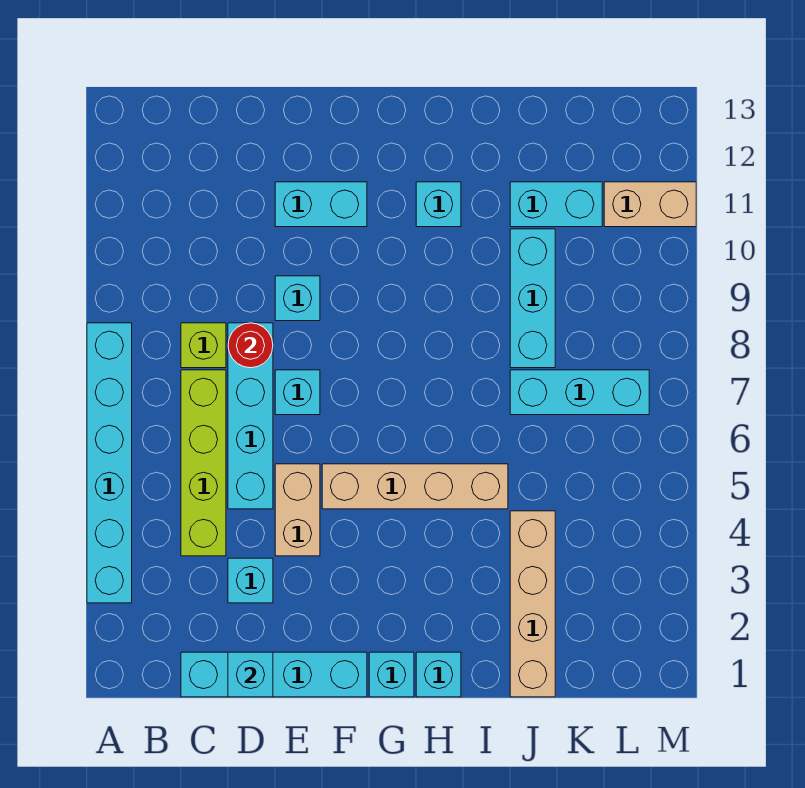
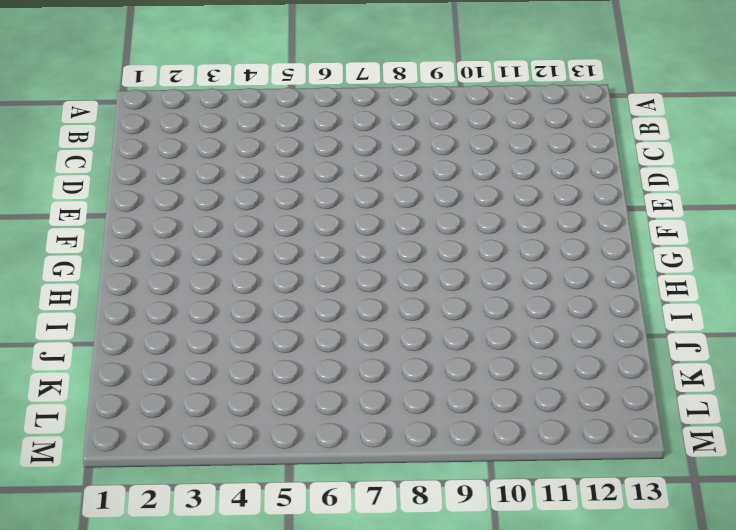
none -> cyan 1x6 brick [87,323,132,603]
none -> cyan 1x4 brick [181,652,367,697]
none -> lime 1x4 brick [181,370,226,556]

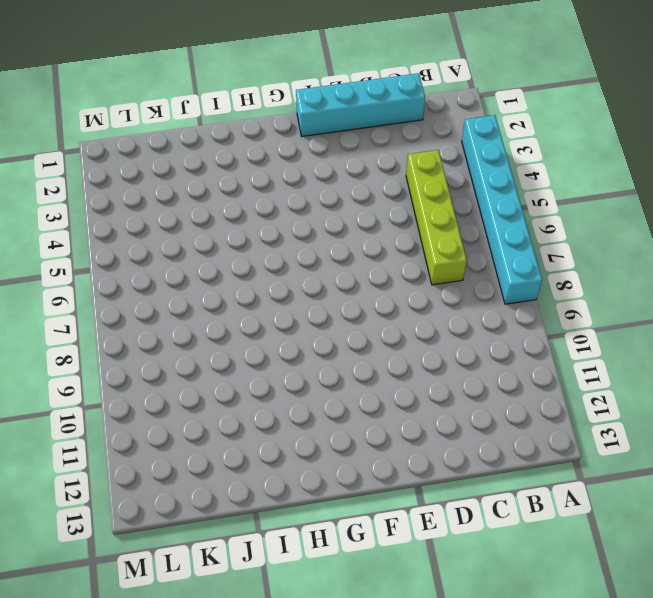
none -> lime 1x1 brick [181,323,226,368]
none -> cyan 1x1 brick [228,558,273,603]
none -> cyan 1x4 brick [228,323,273,509]

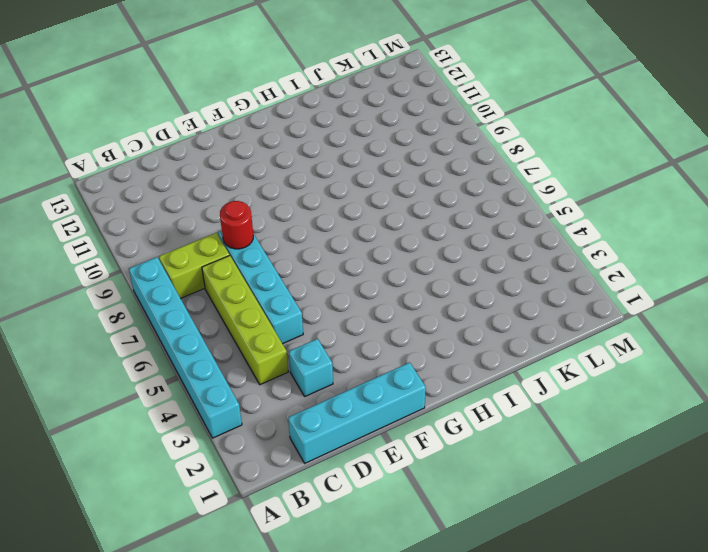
lime 1x2 brick [159,233,229,298] -> lime 1x1 brick [181,323,226,368]
none -> tan 1x2 brick [275,464,320,556]
none -> cyan 1x1 brick [275,370,320,415]
none -> cyan 1x1 brick [275,276,320,321]

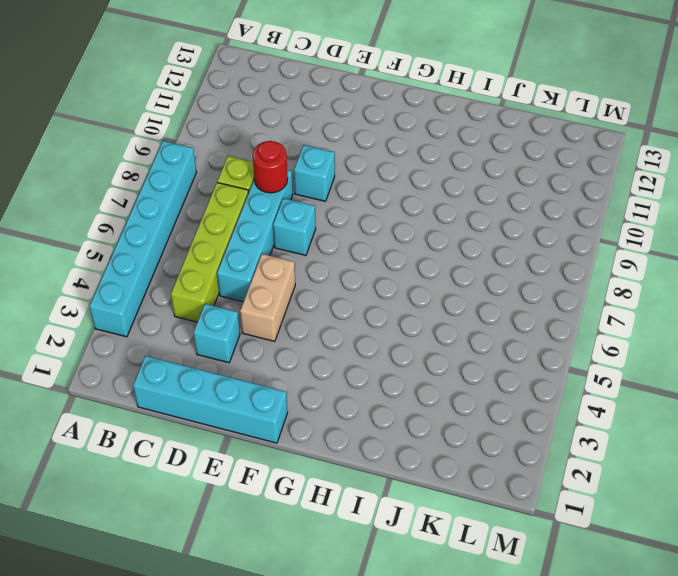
none -> cyan 1x2 brick [275,182,367,227]
none -> tan 1x4 brick [322,464,508,509]
none -> cyan 1x1 brick [369,652,414,697]

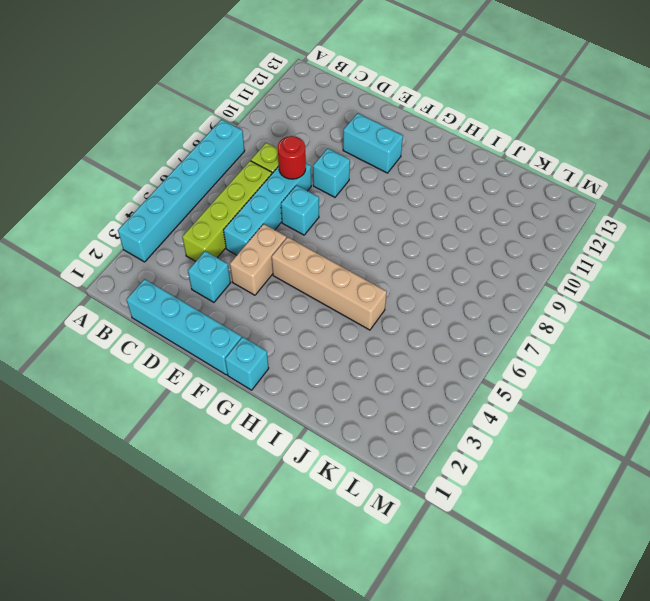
none -> cyan 1x1 brick [416,652,461,697]
none -> cyan 1x1 brick [416,182,461,227]
none -> tan 1x4 brick [510,511,555,697]

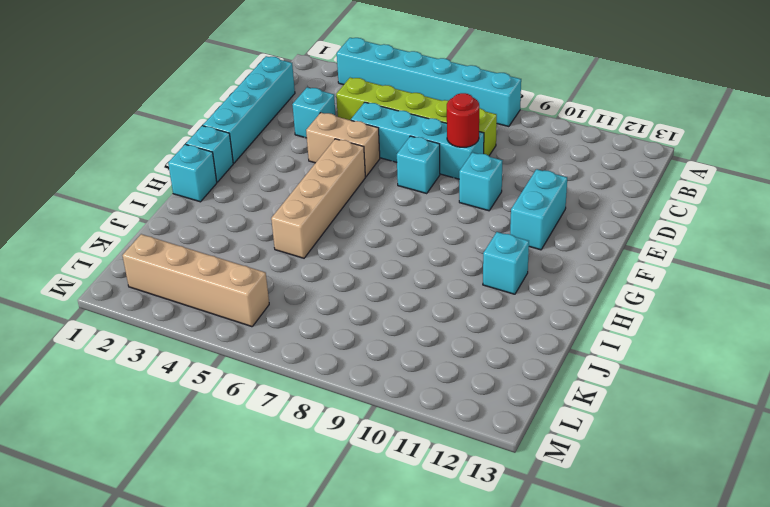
tan 1x4 brick [122,234,269,327] -> tan 1x4 brick moved to [510,511,555,697]
none -> cyan 1x3 brick [510,370,649,415]
none -> cyan 1x3 brick [510,229,555,368]
none -> cyan 1x2 brick [510,182,602,227]

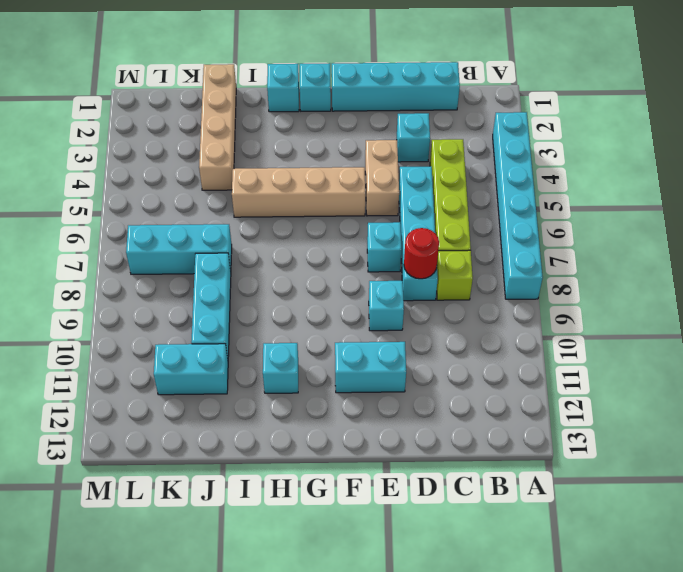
none -> tan 1x2 brick [604,182,696,227]
none -> cyan 1x1 brick [228,652,273,697]

